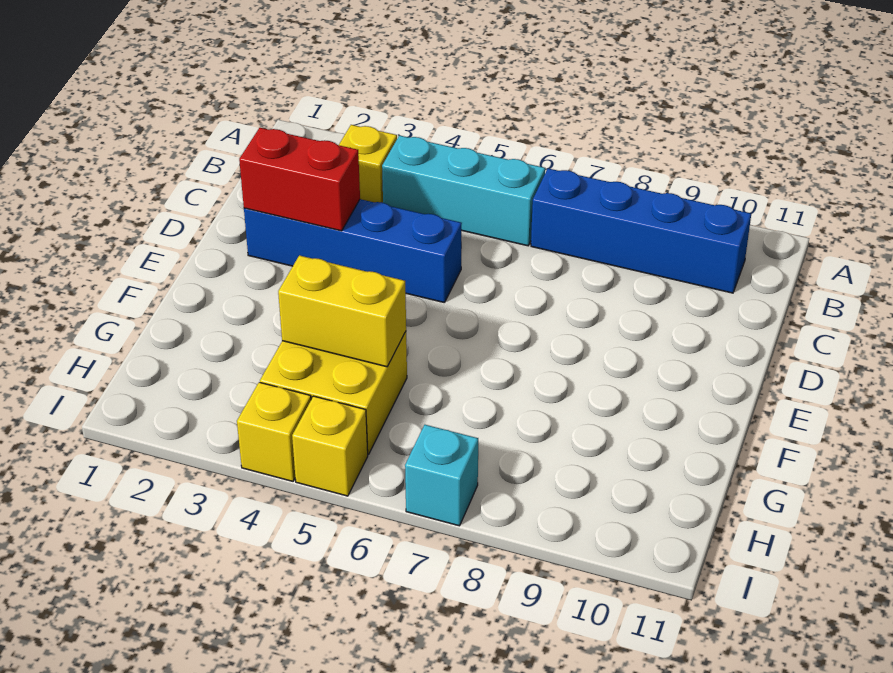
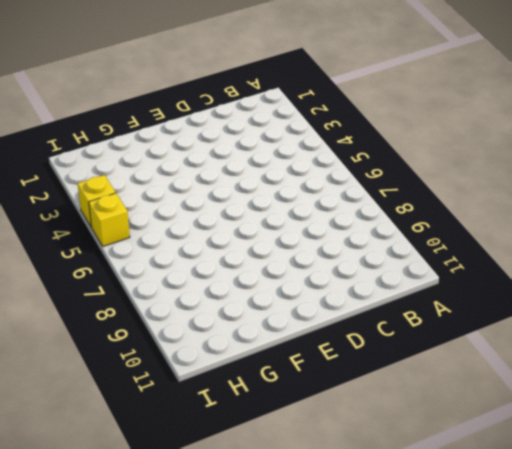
none -> yellow 1x1 brick [339,125,397,203]
none -> cyan 1x3 brick [382,135,545,246]

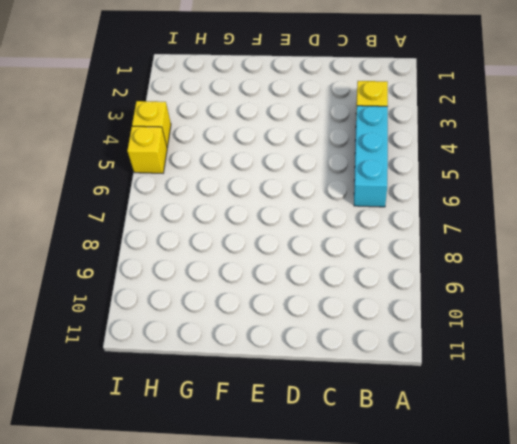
none -> blue 1x4 brick [531,168,751,293]
none -> blue 1x4 brick [244,199,462,303]

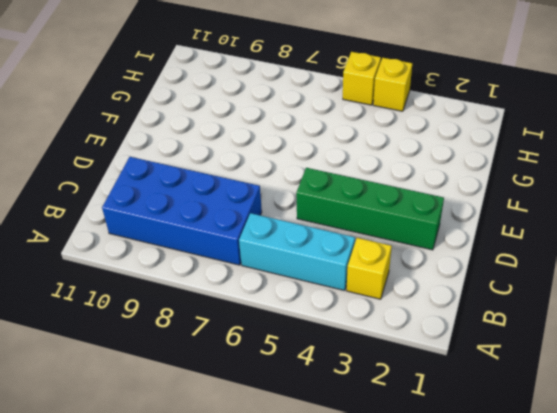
blue 2x4 brick [102,157,262,265] -> blue 1x4 brick [531,168,751,293]
green 1x4 brick [296,168,444,250] -> blue 1x4 brick [244,199,462,303]
none -> yellow 2x2 brick [260,332,407,454]
none -> cyan 1x1 brick [405,425,478,526]

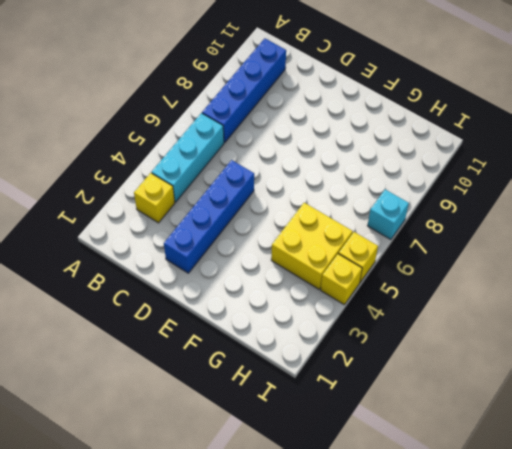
none -> red 1x2 brick [239,128,360,231]
none -> yellow 1x2 brick [278,255,406,367]

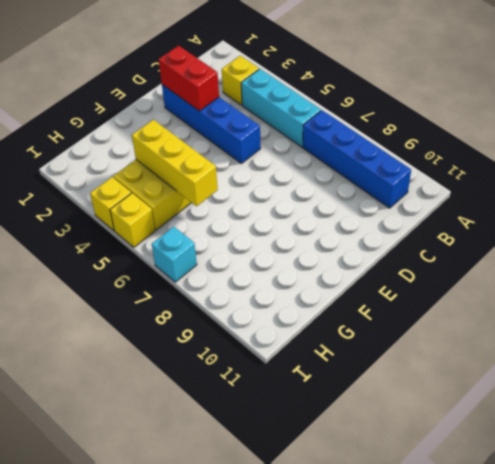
yellow 1x3 brick [132,120,218,206] -> yellow 1x2 brick [278,255,406,367]

